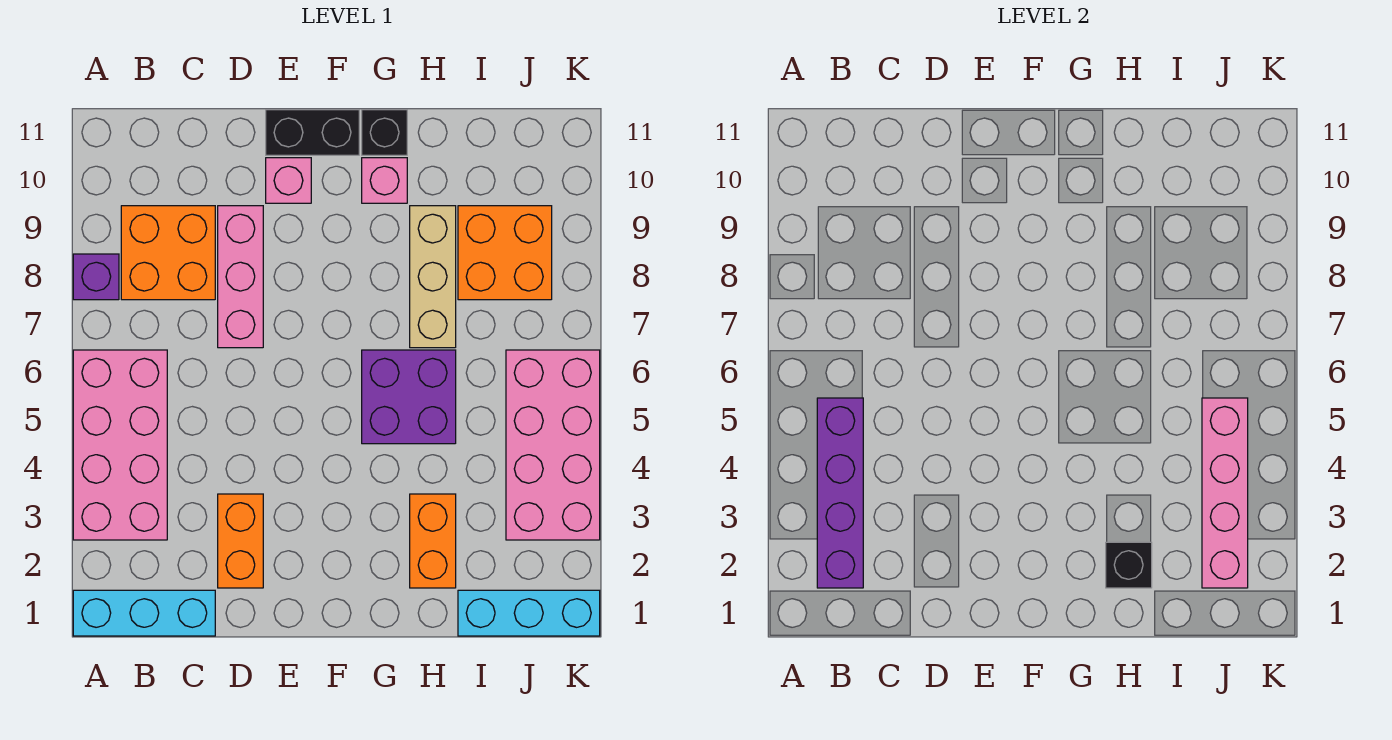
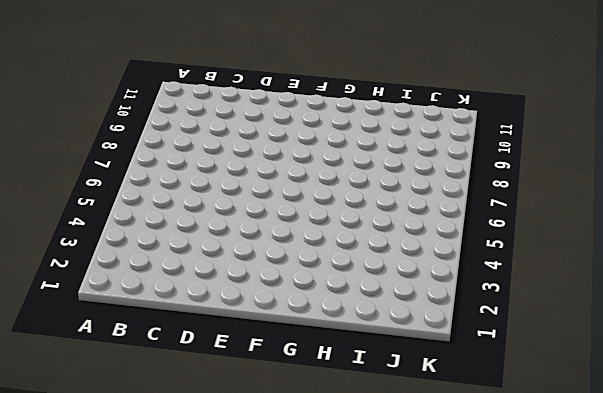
none -> cyan 1x3 brick [73,590,215,636]
none -> pink 2x4 brick [73,350,167,540]
none -> purple 1x1 brick [73,254,119,300]

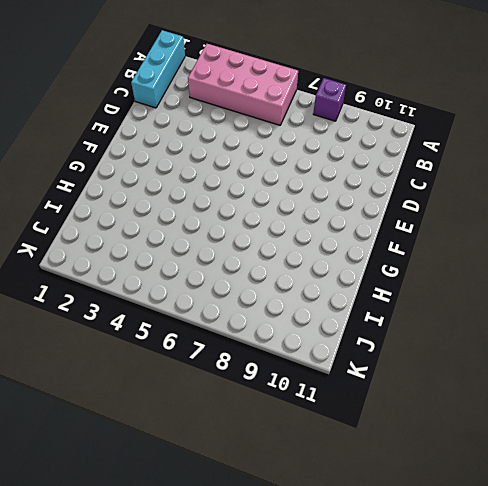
none -> orange 2x2 brick [121,206,215,300]
none -> orange 1x2 brick [218,494,263,588]
none -> pink 1x3 brick [218,206,263,348]

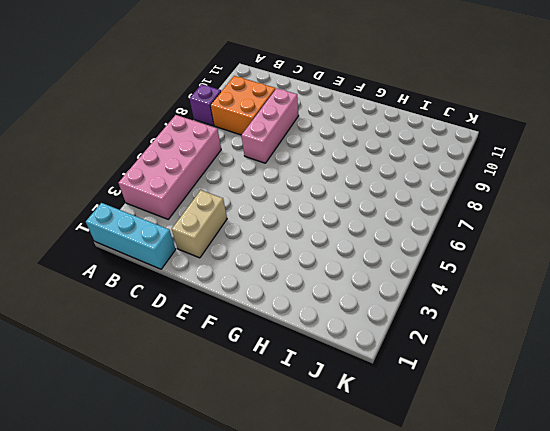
tan 1x2 brick [172,190,227,258] -> orange 1x2 brick [218,494,263,588]
none -> pink 1x1 brick [266,158,311,203]
none -> black 1x2 brick [266,110,359,155]
none -> purple 2x2 brick [362,350,456,444]

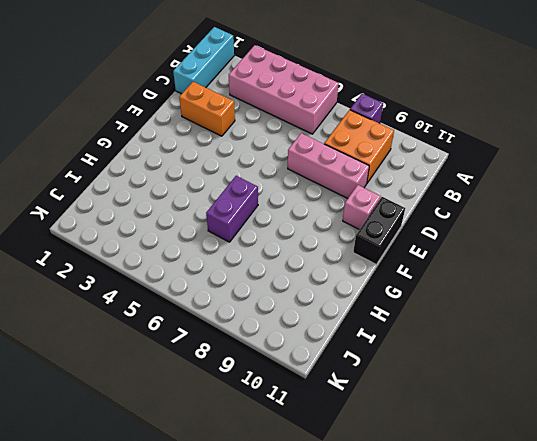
purple 1x2 brick [206,176,258,242] -> purple 2x2 brick [362,350,456,444]
none -> pink 1x1 brick [362,158,407,203]
none -> black 1x1 brick [362,110,407,155]
none -> orange 1x2 brick [410,494,456,588]

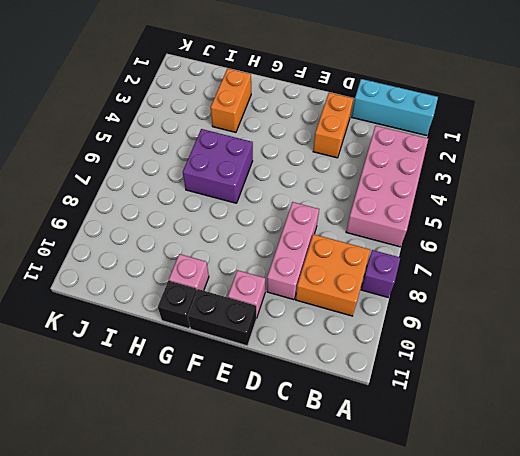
none -> tan 1x3 brick [410,206,456,348]
none -> cyan 1x3 brick [458,590,600,636]
none -> orange 2x2 brick [458,206,552,300]

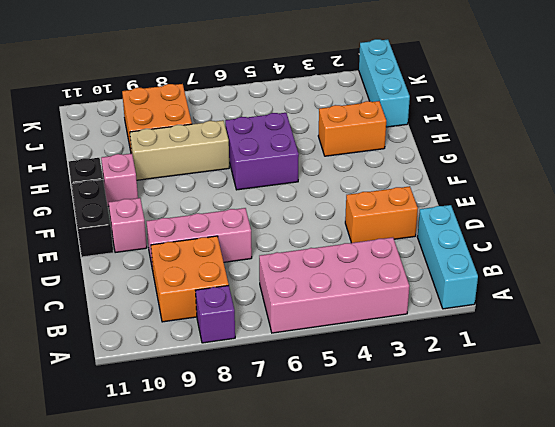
none -> pink 2x4 brick [506,350,600,540]
none -> purple 1x4 brick [817,398,863,588]
none -> black 1x1 brick [1106,542,1152,588]

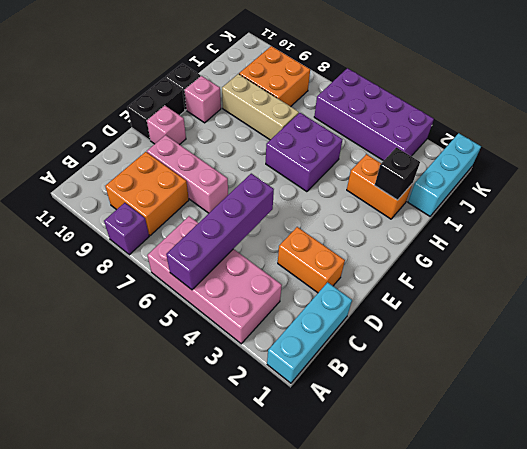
purple 1x4 brick [166,174,274,290] -> purple 1x4 brick turned to [817,398,863,588]
purple 2x4 brick [314,68,434,161] -> pink 2x4 brick [506,350,600,540]
none -> pink 1x4 brick [1202,398,1248,588]

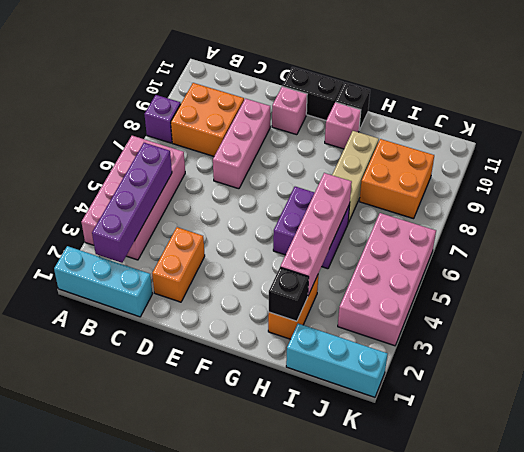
pink 1x4 brick [280,173,352,295] -> pink 1x4 brick moved to [1202,398,1248,588]

